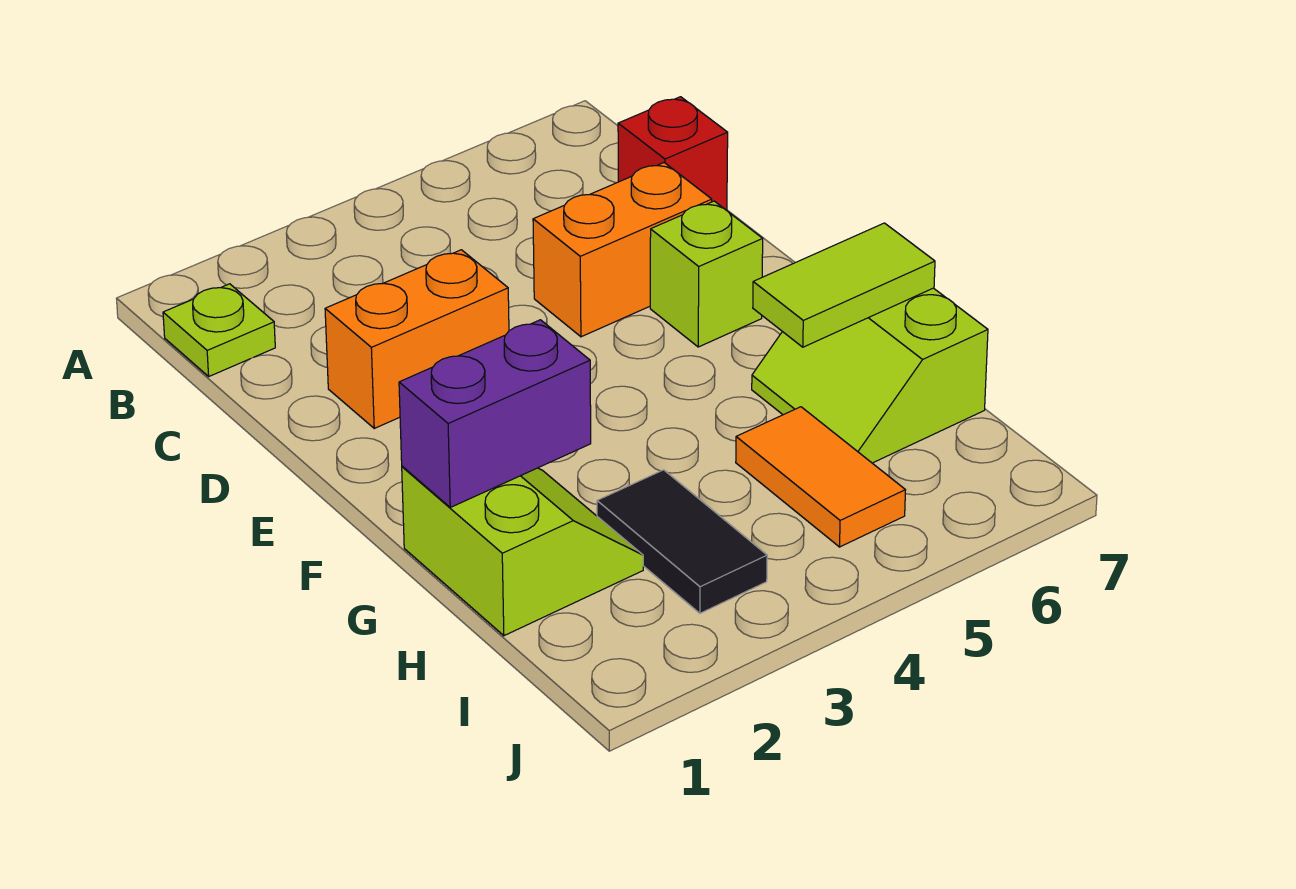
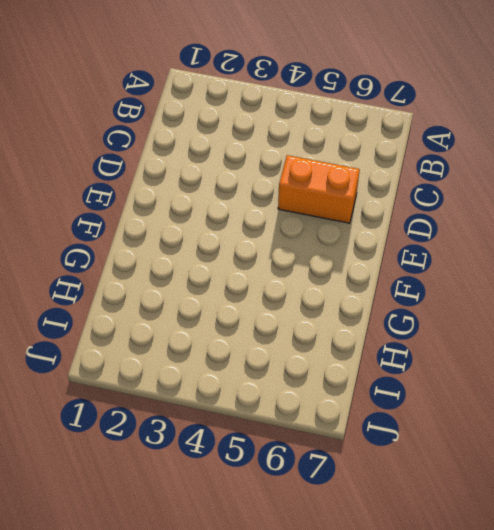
none -> lime 1x1 plate [163,284,275,376]
none -> red 1x1 brick [618,97,728,210]

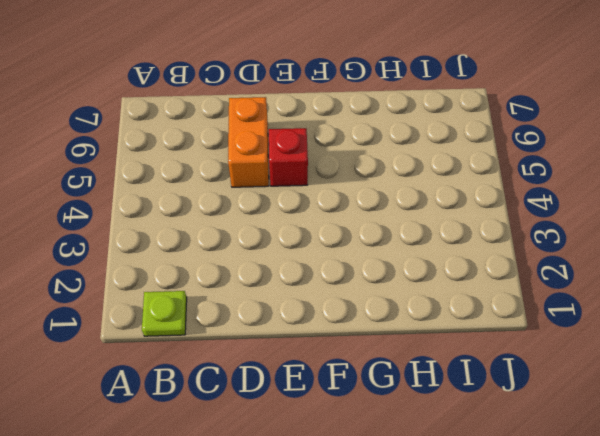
red 1x1 brick [269,128,308,186] -> red 1x1 brick moved to [618,97,728,210]
none -> orange 1x2 brick [325,250,509,428]
none -> lime 1x1 brick [650,201,763,347]

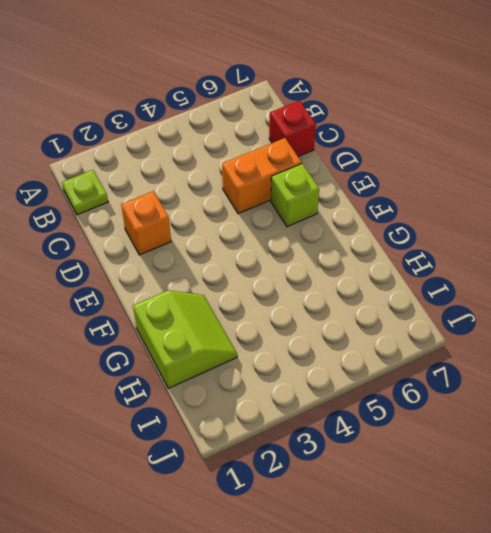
orange 1x1 brick [121,191,171,255] -> orange 1x2 brick [325,250,509,428]
none -> lime 2x2 slope [752,288,988,463]
none -> black 1x2 tile [597,470,767,613]

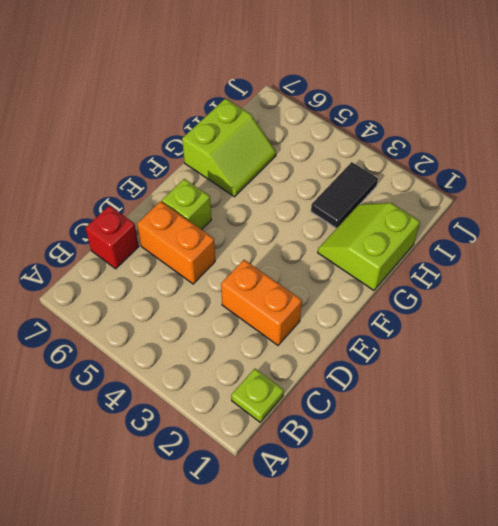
none -> orange 1x2 tile [736,407,905,547]
none -> purple 1x2 brick [399,320,591,507]

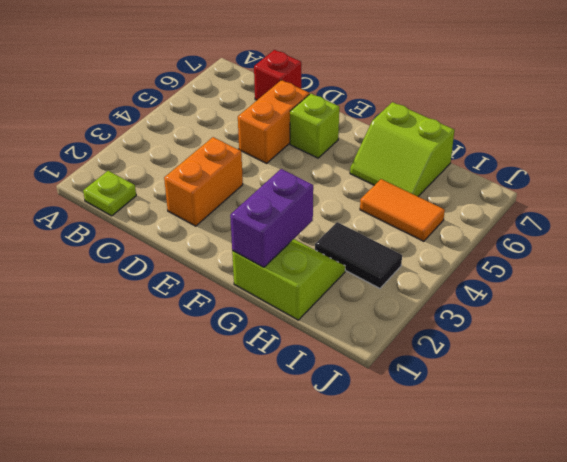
none -> lime 1x2 tile [753,223,935,347]

